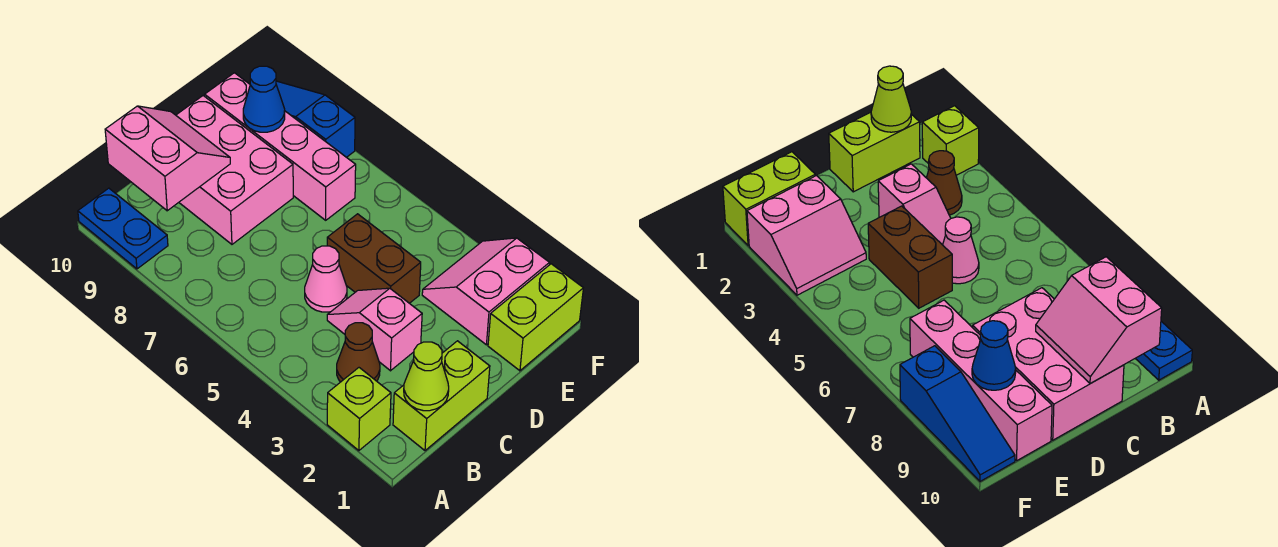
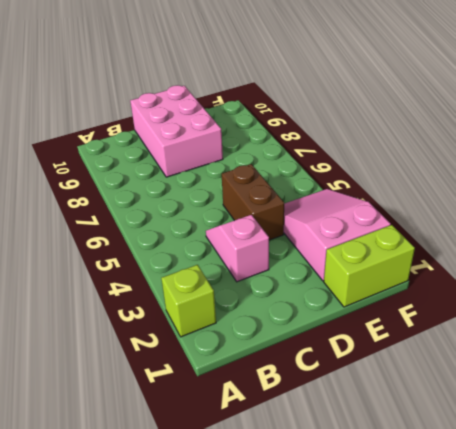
pink 2x3 slope [284,189,391,281] -> pink 2x2 slope [422,238,549,345]
none -> blue 1x2 plate [78,188,168,269]
none -> lime 1x2 brick [393,341,490,451]
none -> brown 1x1 cone [337,323,380,382]

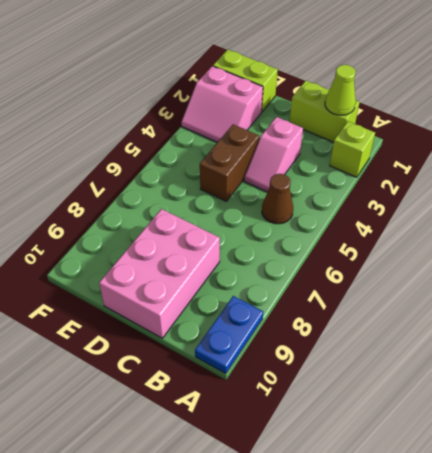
brown 1x1 cone [262,174,293,224] -> brown 1x1 cone moved to [337,323,380,382]
none -> pink 1x1 cone [305,246,347,312]
none -> pink 1x4 brick [205,73,356,220]
none -> blue 1x3 slope [276,81,355,157]

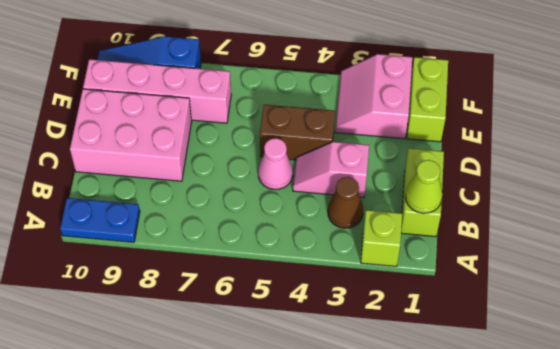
none -> pink 2x2 slope [105,106,230,211]
none -> blue 1x1 cone [243,66,285,132]

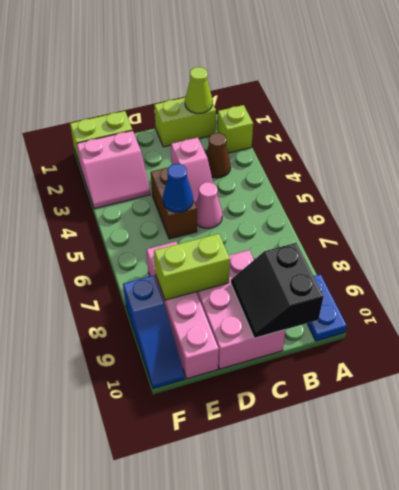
black 2x2 slope [231,243,323,338] -> pink 2x2 slope [105,106,230,211]
blue 1x1 cone [163,164,193,212] -> blue 1x1 cone moved to [243,66,285,132]
lime 1x2 brick [154,234,230,300] -> none

